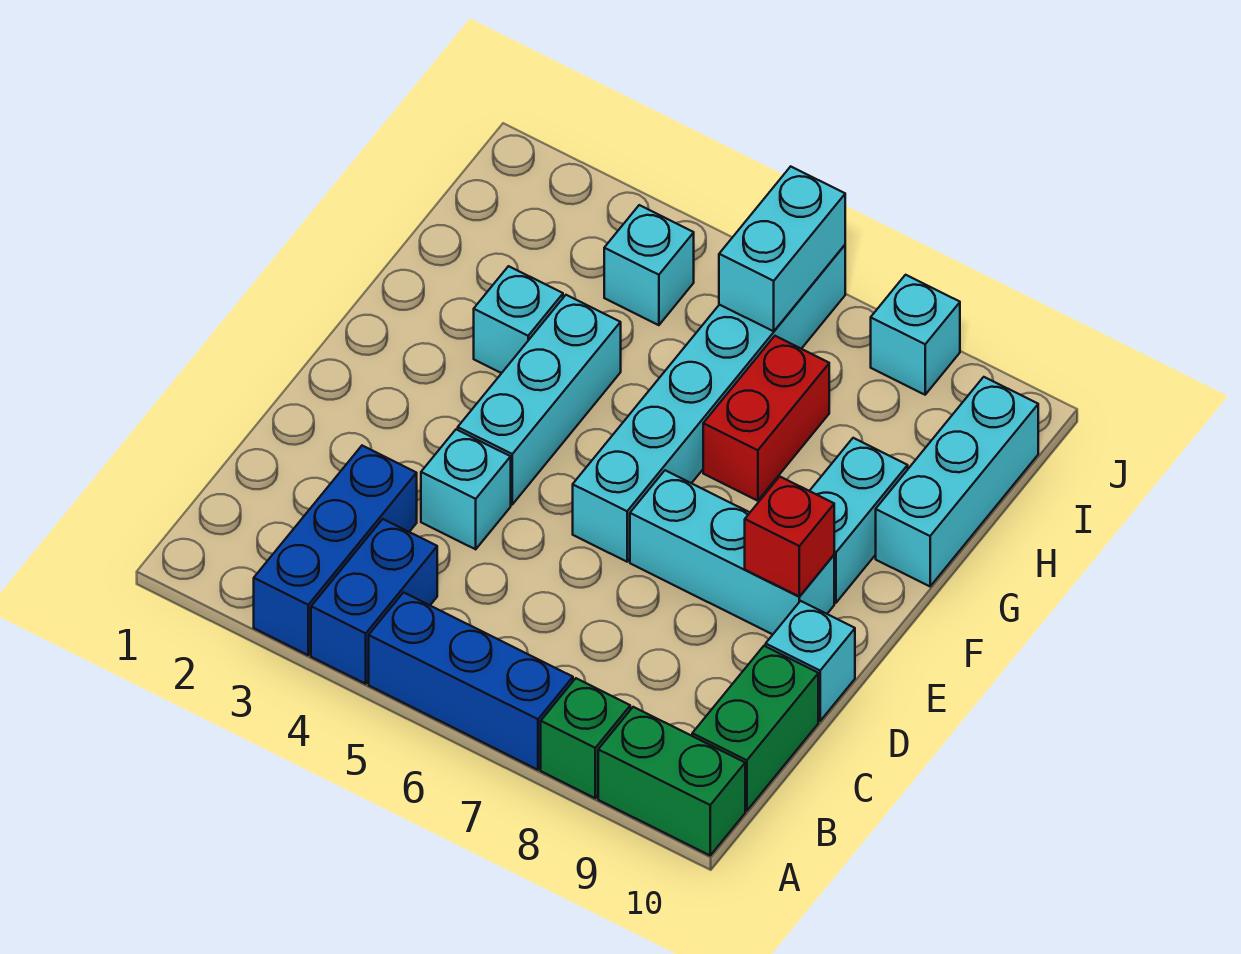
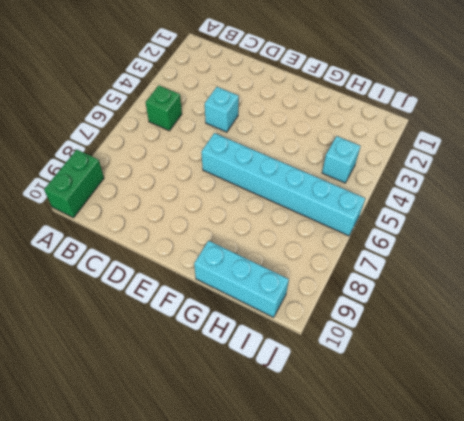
green 1x1 brick [146,85,182,131] -> green 1x1 brick moved to [541,678,630,798]
none -> blue 1x3 brick [254,446,417,655]
none -> blue 1x2 brick [311,519,437,684]
none -> blue 1x3 brick [369,592,573,770]

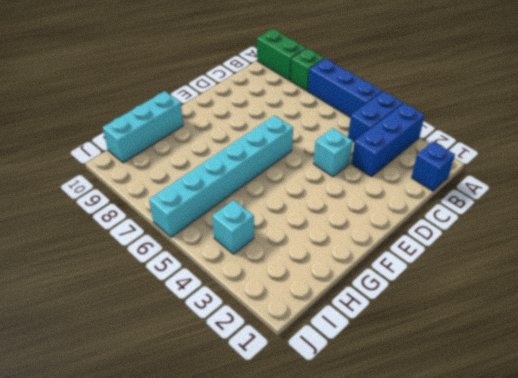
blue 1x1 brick [411,141,455,191] -> none
none -> green 1x2 brick [692,646,818,811]
none -> cyan 1x1 brick [766,601,855,721]
none -> cyan 1x3 brick [458,295,621,504]

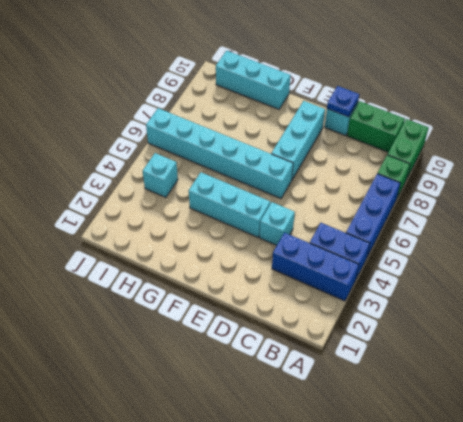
blue 1x1 plate [327,86,359,117] -> none
none -> cyan 1x2 brick [810,438,908,603]
none -> cyan 1x1 brick [474,266,563,373]
none -> red 1x2 brick [703,336,829,501]

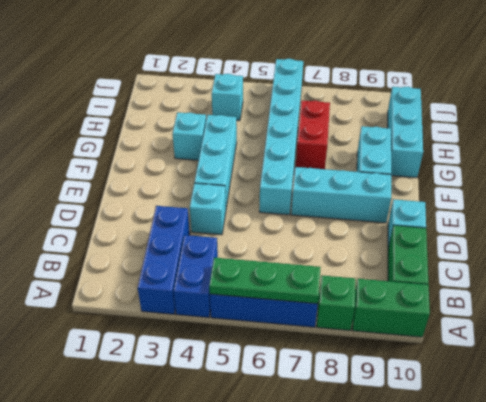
green 1x3 plate [209,258,321,304] -> none
none -> cyan 1x1 brick [871,275,960,395]
none -> red 1x1 brick [745,477,834,596]
none -> cyan 1x2 brick [719,167,845,331]

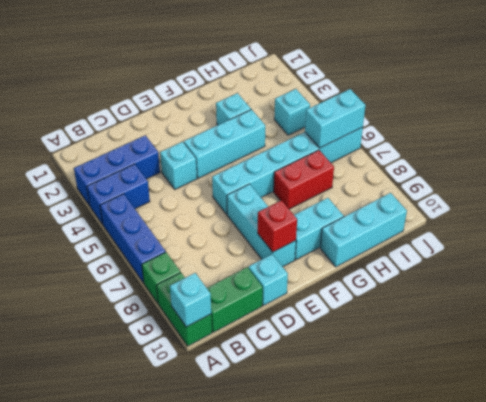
cyan 1x1 brick [170,273,211,327] -> cyan 1x1 brick moved to [871,275,960,395]

